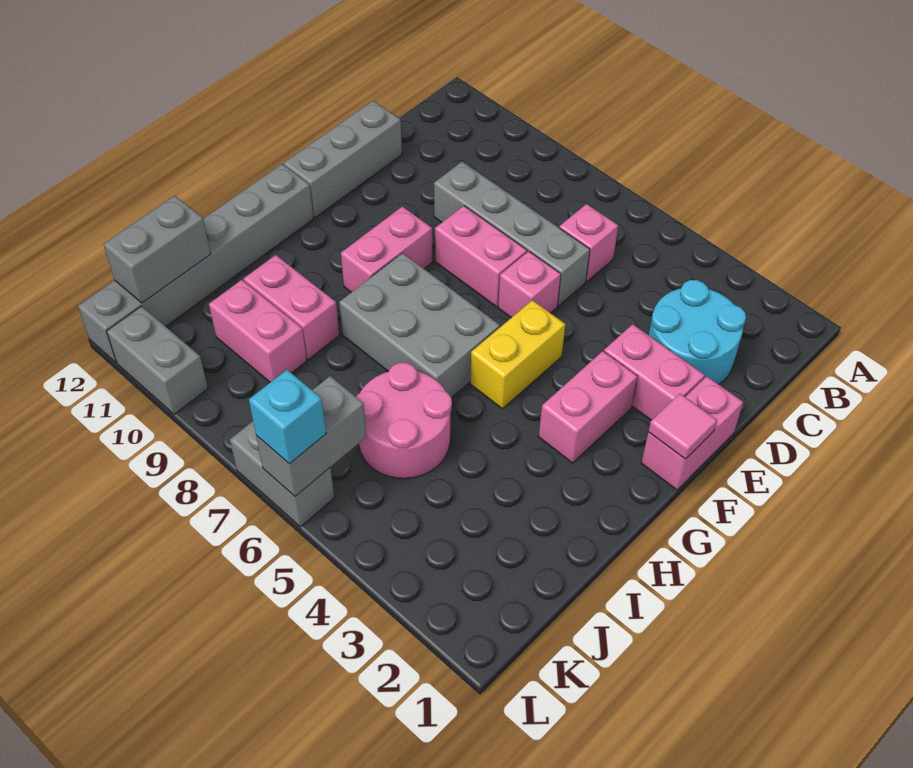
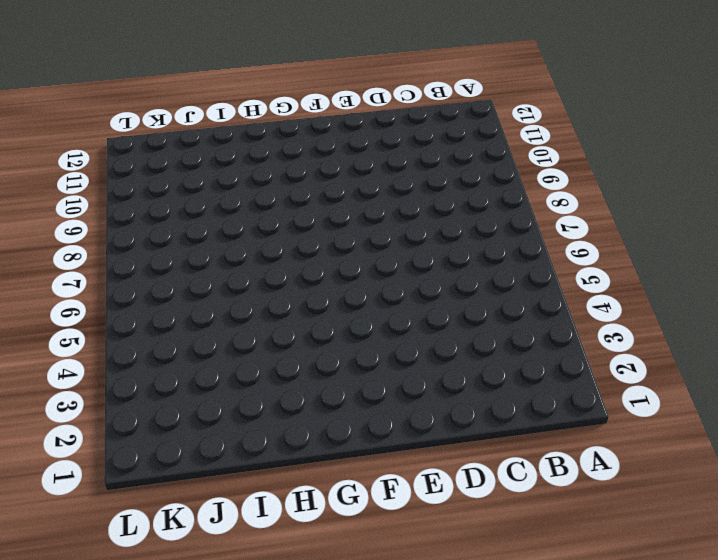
none -> cyan 2x2 round brick [649,280,746,384]
none -> pink 1x1 brick [559,204,618,282]
none -> grey 1x4 brick [434,162,590,306]

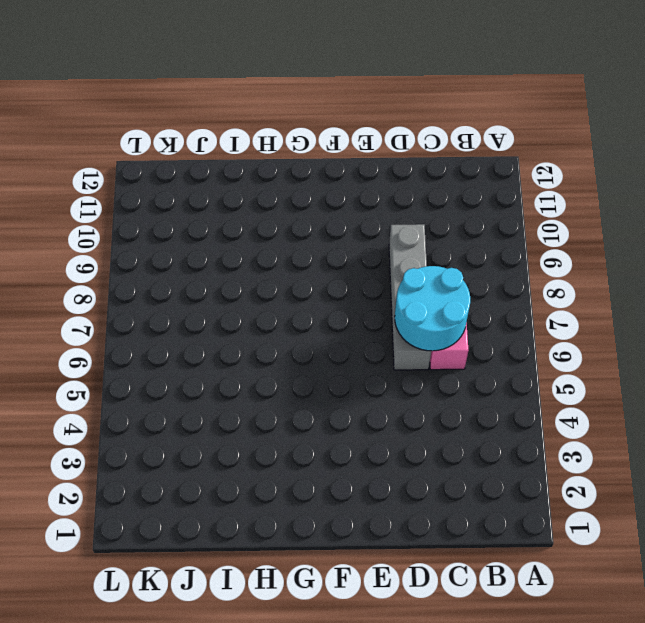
cyan 2x2 round brick [395,266,470,351] -> cyan 2x2 round brick moved to [649,280,746,384]
none -> grey 1x3 brick [284,101,402,218]
none -> pink 1x2 brick [642,376,743,490]
none -> pink 1x2 brick [604,324,705,420]

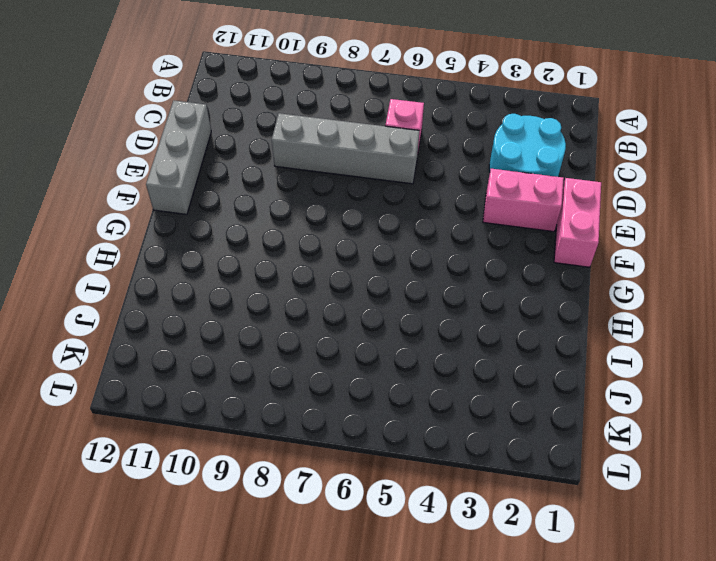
none -> pink 1x1 brick [498,251,561,318]
none -> pink 1x2 brick [435,206,527,307]
none -> pink 1x2 brick [539,351,638,463]

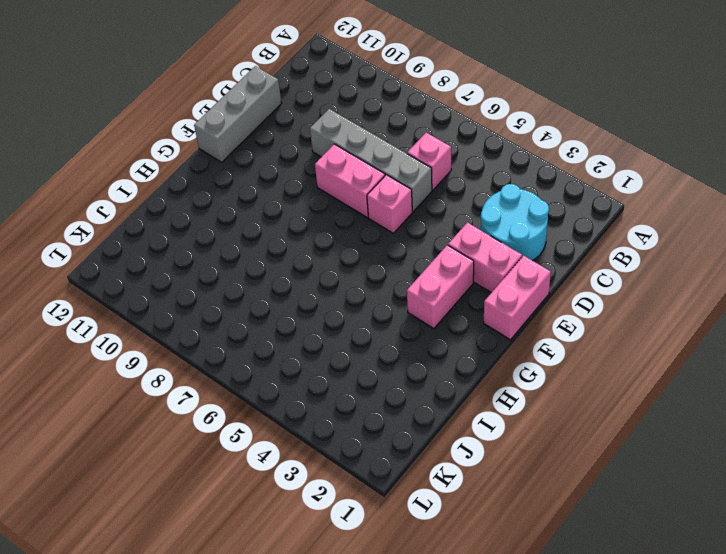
none -> yellow 1x2 brick [470,300,565,409]
none -> pink 1x2 brick [341,207,432,292]
none -> grey 2x3 brick [339,253,500,398]

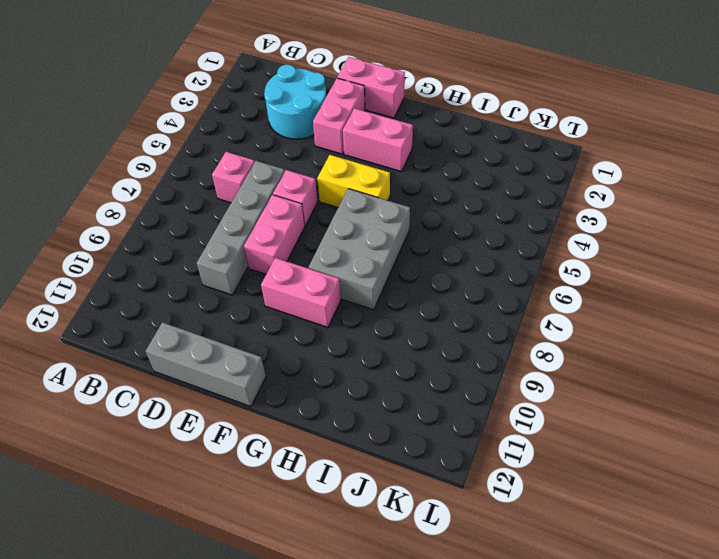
none -> grey 1x6 brick [78,164,314,363]
none -> pink 2x2 round brick [356,363,452,479]
none -> pink 1x2 brick [244,255,339,359]

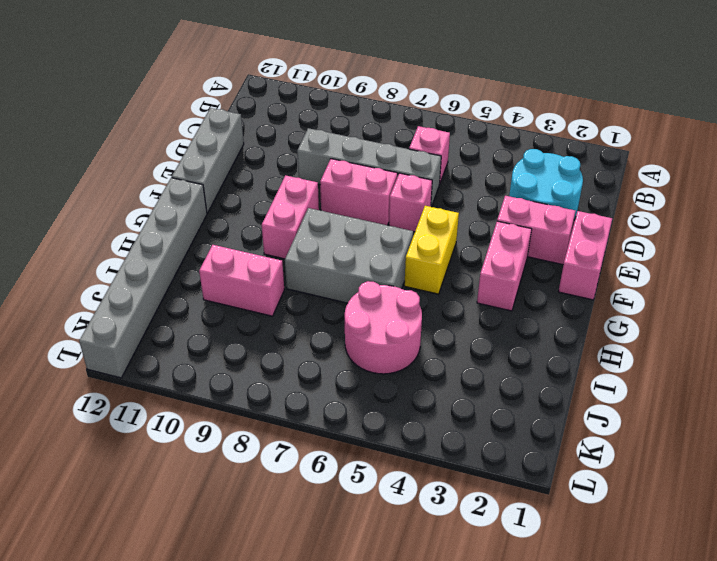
none -> pink 1x2 brick [209,280,307,382]
none -> grey 1x2 brick [230,421,334,527]
none -> grey 1x2 brick [107,306,208,414]

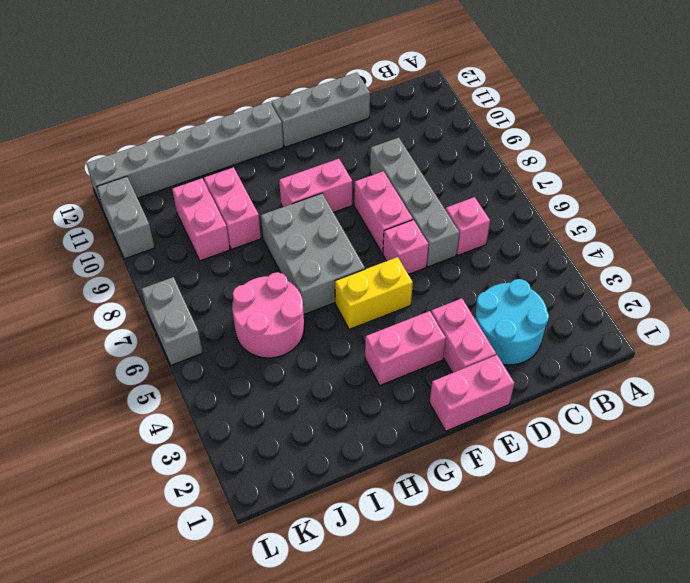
none -> pink 1x1 tile [648,394,717,459]
none -> grey 1x2 brick [104,196,211,303]
none -> grey 1x2 brick [256,376,366,496]

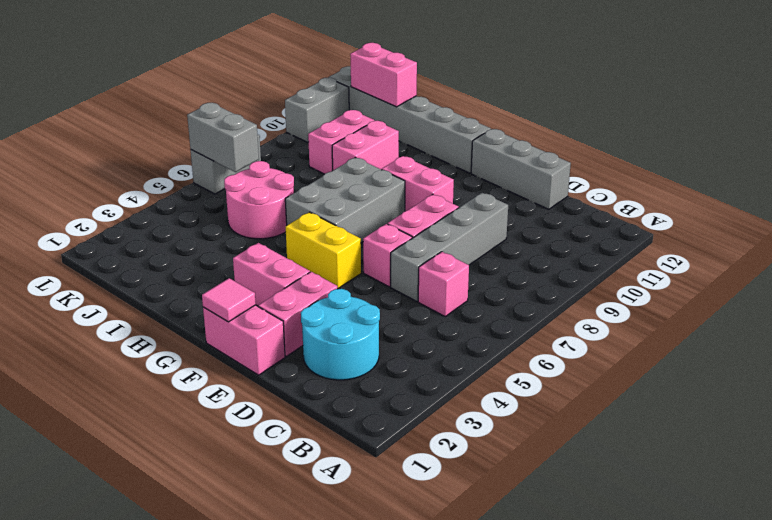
pink 1x2 brick [350,43,417,107] -> grey 1x2 brick [104,196,211,303]
none -> cyan 1x1 brick [249,370,326,464]

